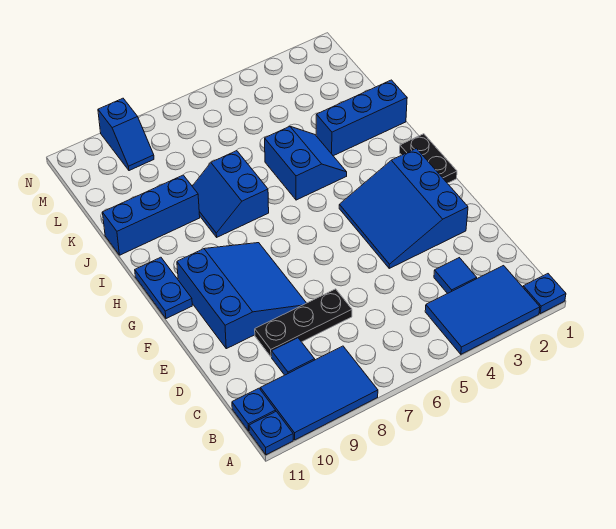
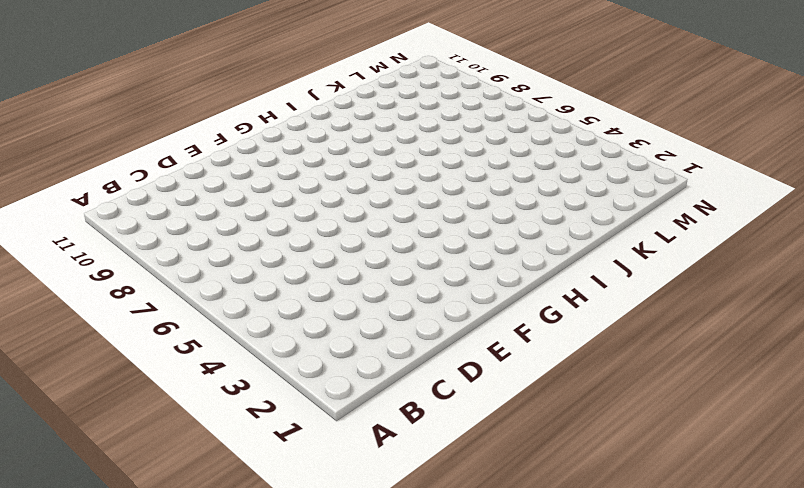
none -> blue 1x1 plate [523,274,566,314]
none -> blue 2x3 tile [425,266,540,354]
none -> blue 2x3 tile [261,346,378,440]

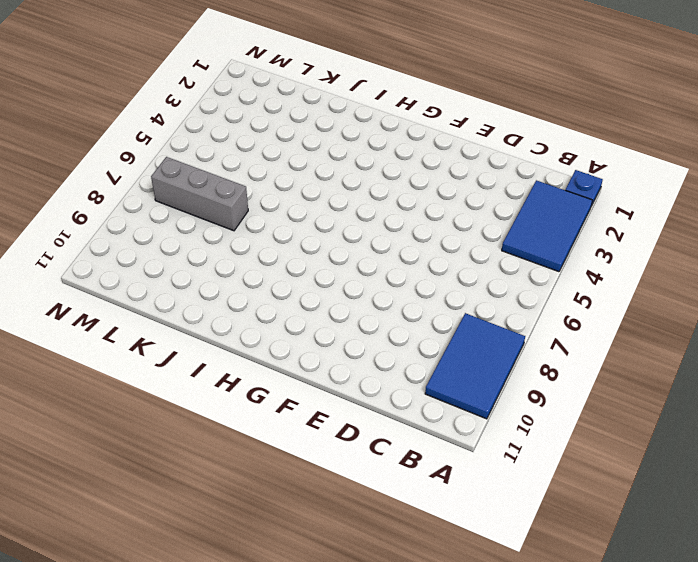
grey 1x3 brick [151,157,248,231] -> none
none -> blue 1x1 plate [249,411,293,455]
none -> blue 1x1 plate [232,388,276,431]
none -> blue 1x1 tile [434,258,477,294]

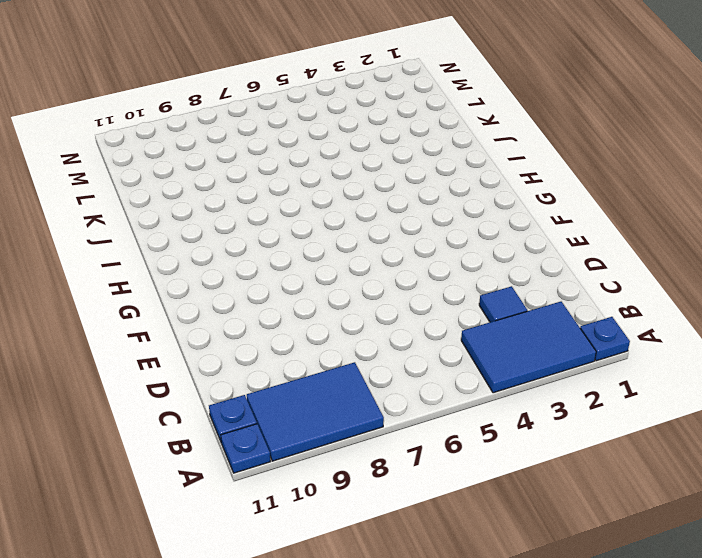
none -> blue 1x1 tile [272,338,315,375]
none -> black 1x3 plate [255,289,352,357]
none -> blue 3x3 slope [339,148,468,268]

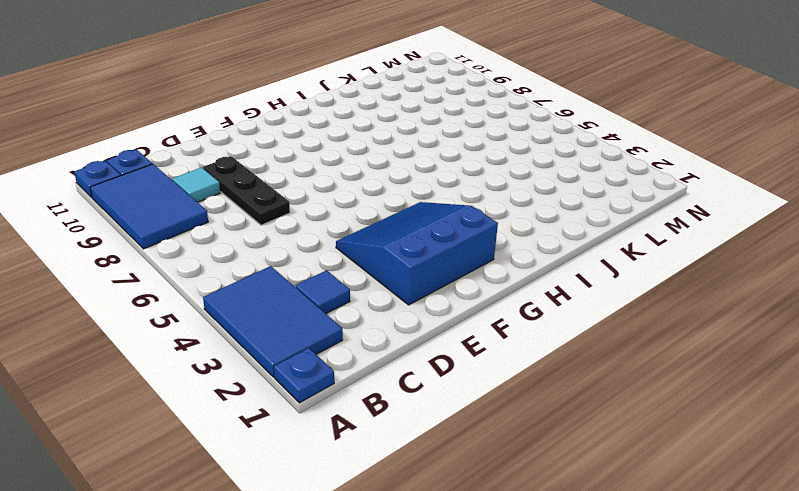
cyan 1x1 tile [172,168,220,202] -> blue 1x1 tile [272,338,315,375]
none -> blue 3x3 slope [177,243,306,349]
none -> black 1x2 plate [400,134,457,183]
none -> blue 1x2 plate [135,257,192,319]

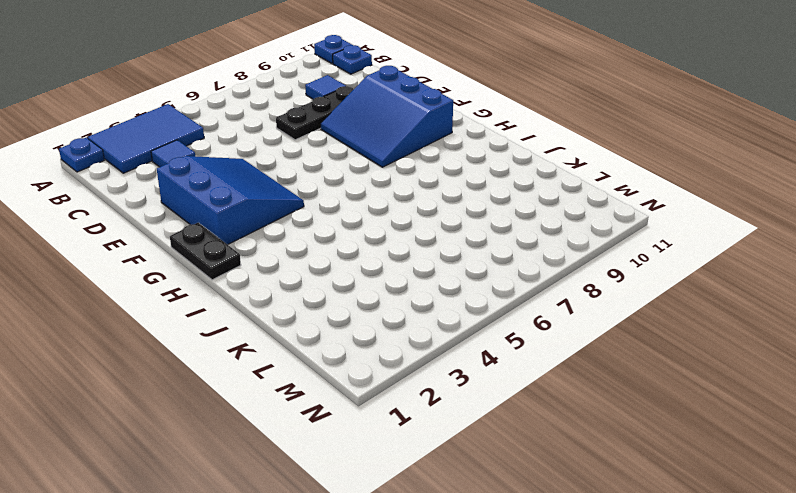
none -> blue 2x3 tile [261,346,378,440]
none -> blue 1x2 plate [135,257,192,319]
none -> blue 2x2 slope [265,127,347,200]

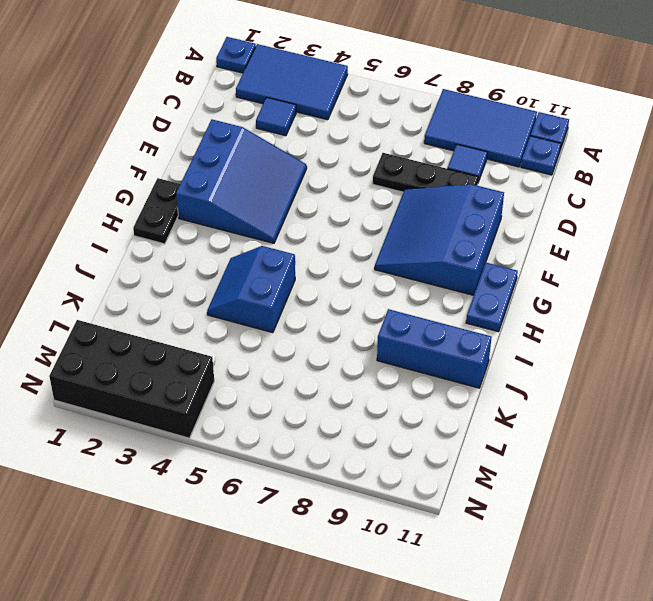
black 2x4 brick [49,320,214,438] -> none
none -> blue 2x2 slope [192,151,269,237]
none -> blue 1x3 brick [316,80,407,156]
none -> blue 1x2 slope [98,98,154,171]

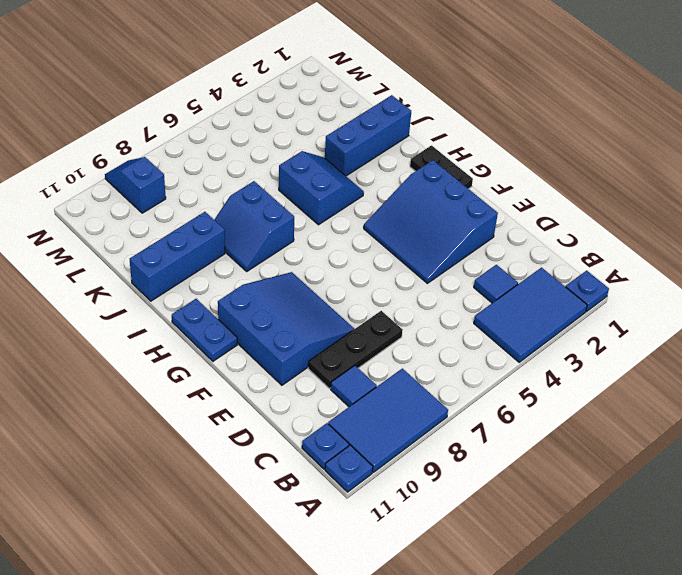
blue 1x2 slope [105,157,166,213] -> blue 1x2 slope turned to [98,98,154,171]

